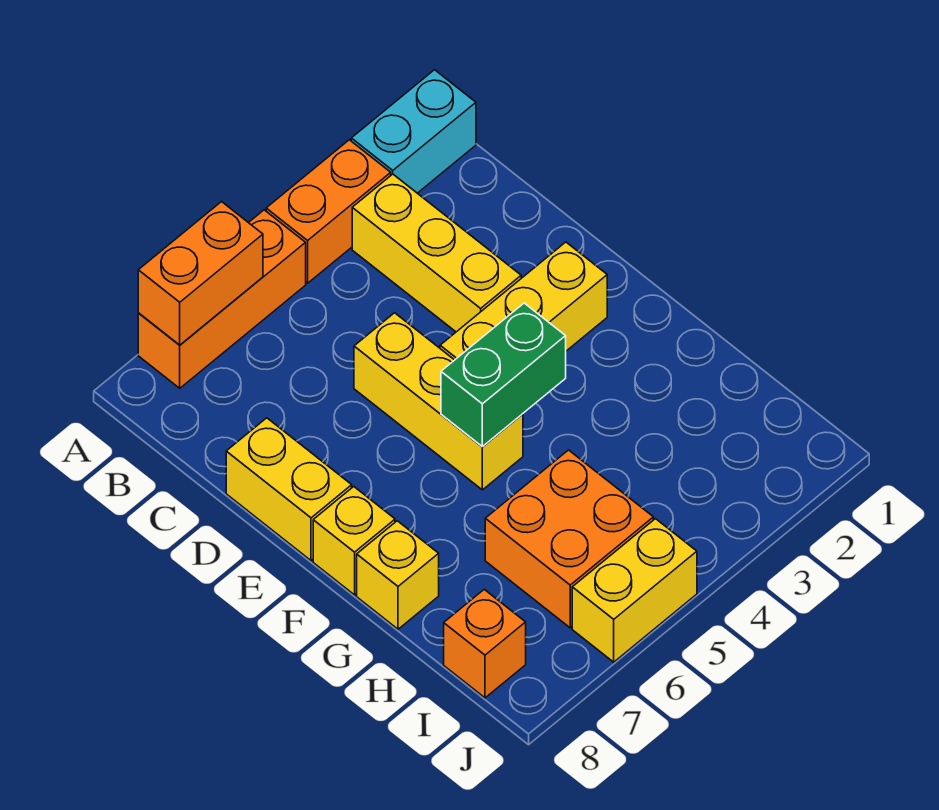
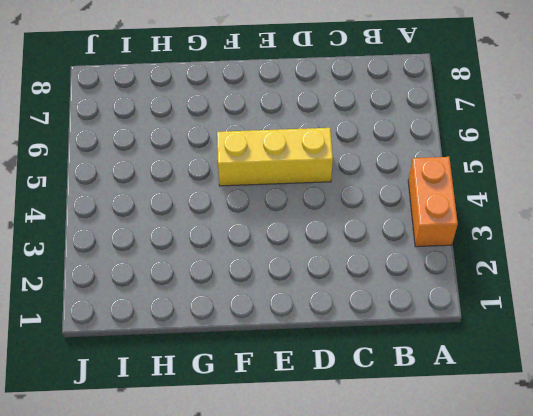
none -> cyan 1x2 brick [351,70,476,193]
none -> orange 1x3 brick [138,210,306,388]
none -> yellow 1x3 brick [352,174,521,332]

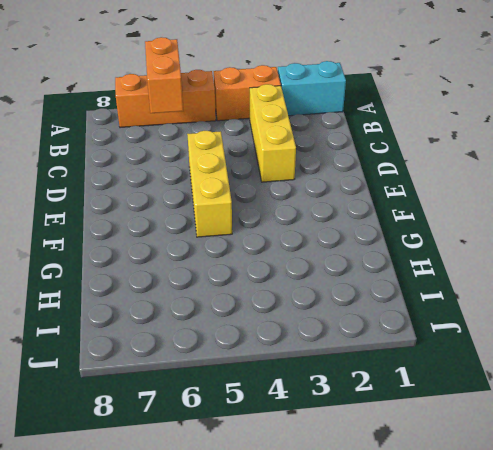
orange 1x2 brick [145,37,183,113] -> orange 1x2 brick turned to [138,202,263,345]
none -> yellow 1x2 brick [226,418,352,561]
none -> yellow 1x3 brick [440,242,607,360]
none -> yellow 1x1 brick [313,487,395,595]

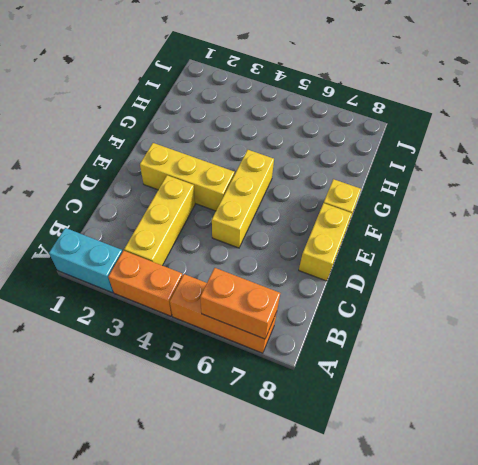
none -> yellow 1x1 brick [357,521,439,629]
none -> orange 2x2 brick [485,450,653,628]
none -> orange 1x1 brick [444,589,526,698]

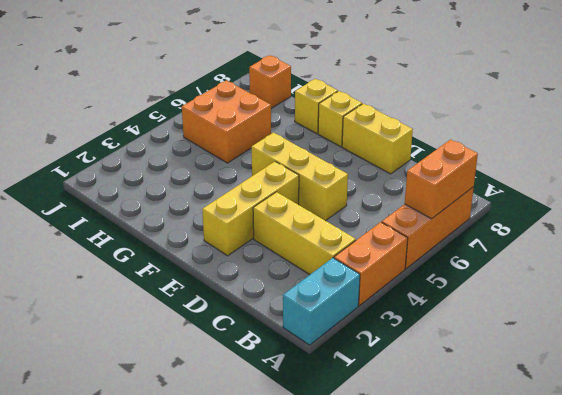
none -> yellow 1x2 brick [572,519,697,662]
none -> green 1x2 brick [441,303,566,446]

